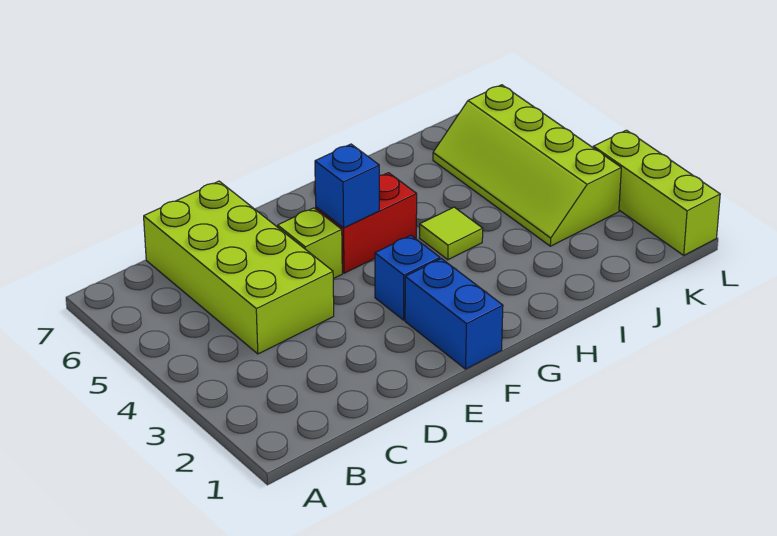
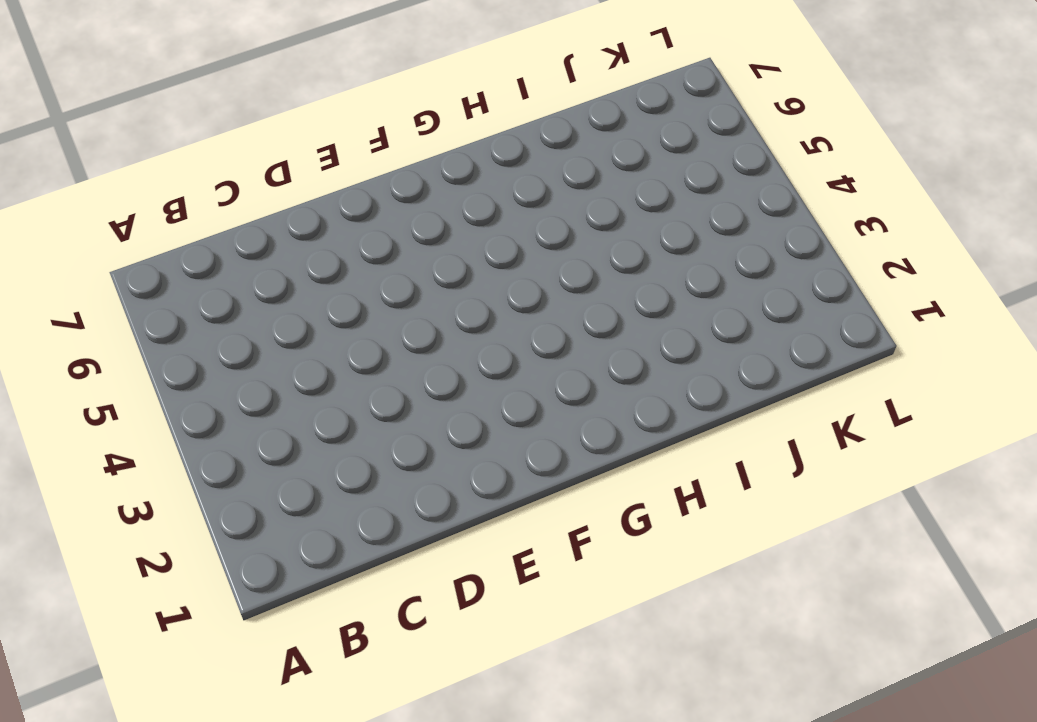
none -> lime 2x4 brick [144,181,334,354]
none -> lime 1x1 brick [278,208,342,279]

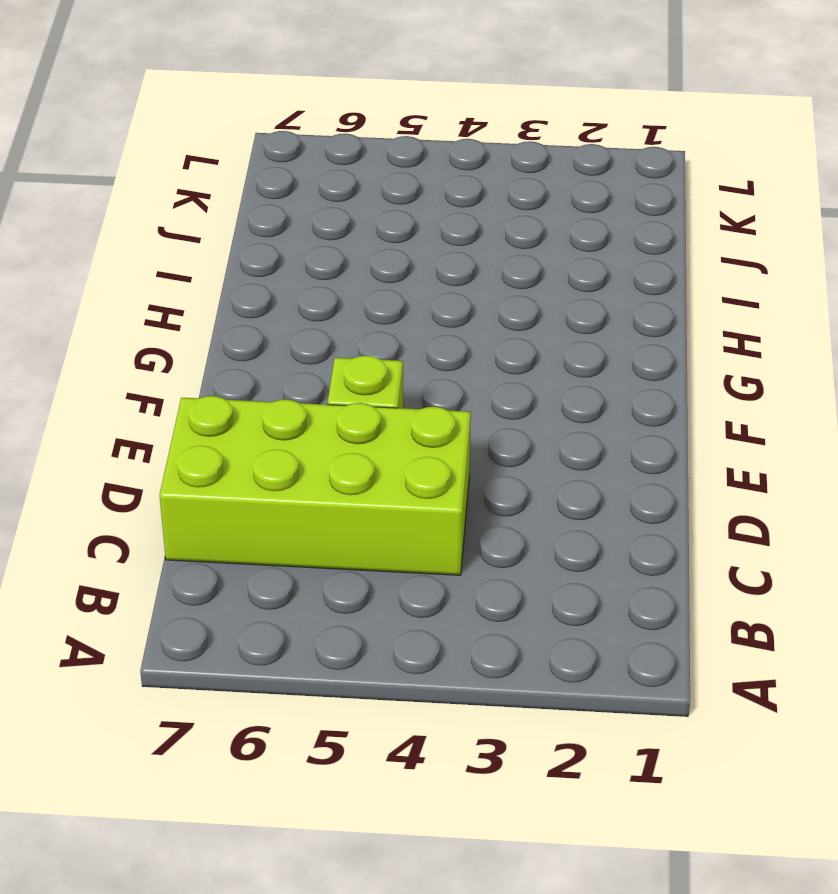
none -> blue 1x2 brick [405,259,503,369]
none -> blue 1x1 brick [375,235,440,320]

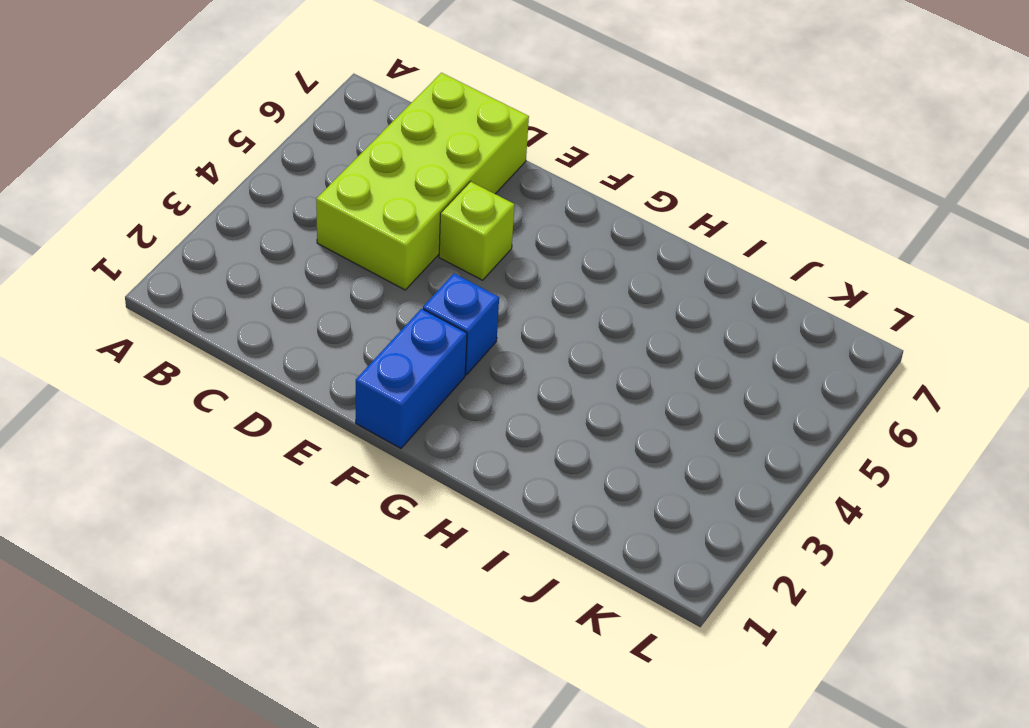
none -> red 1x2 brick [316,173,417,273]
none -> lime 1x1 tile [420,207,483,260]

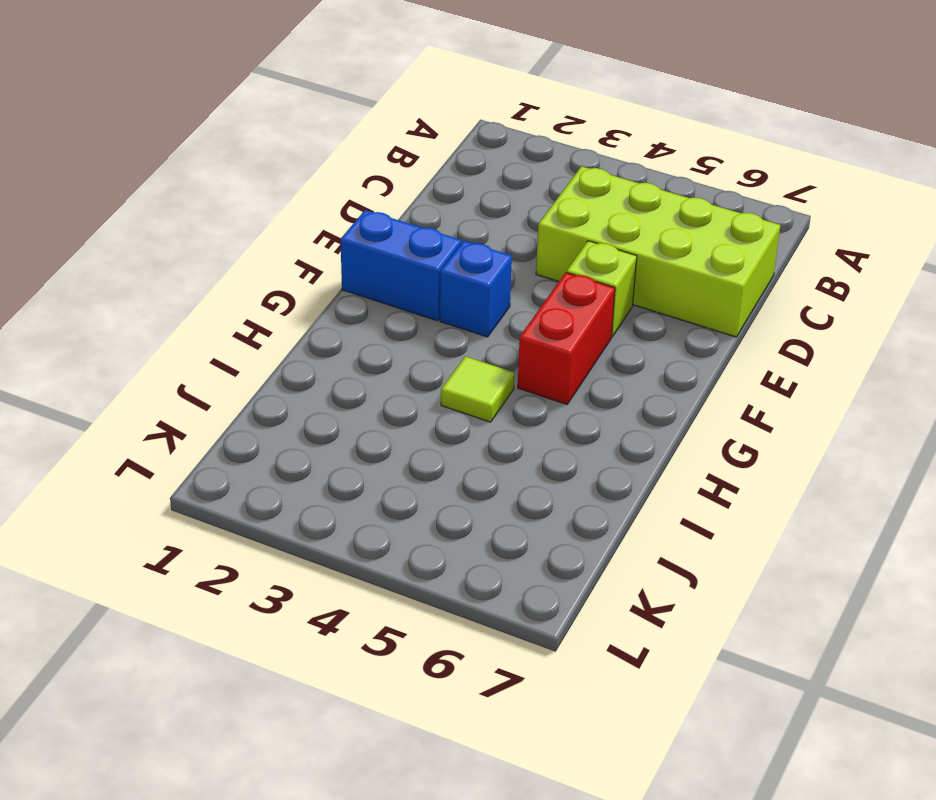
none -> lime 2x4 slope [433,85,621,246]
none -> lime 1x3 brick [593,130,720,255]

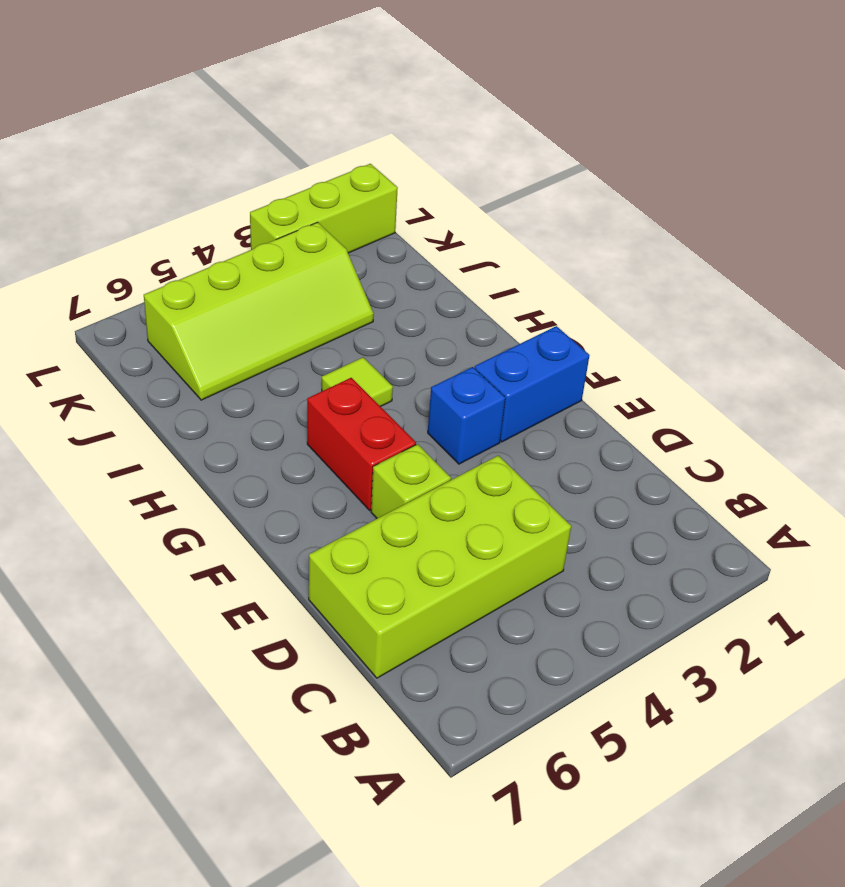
none -> blue 1x1 brick [315,144,379,228]

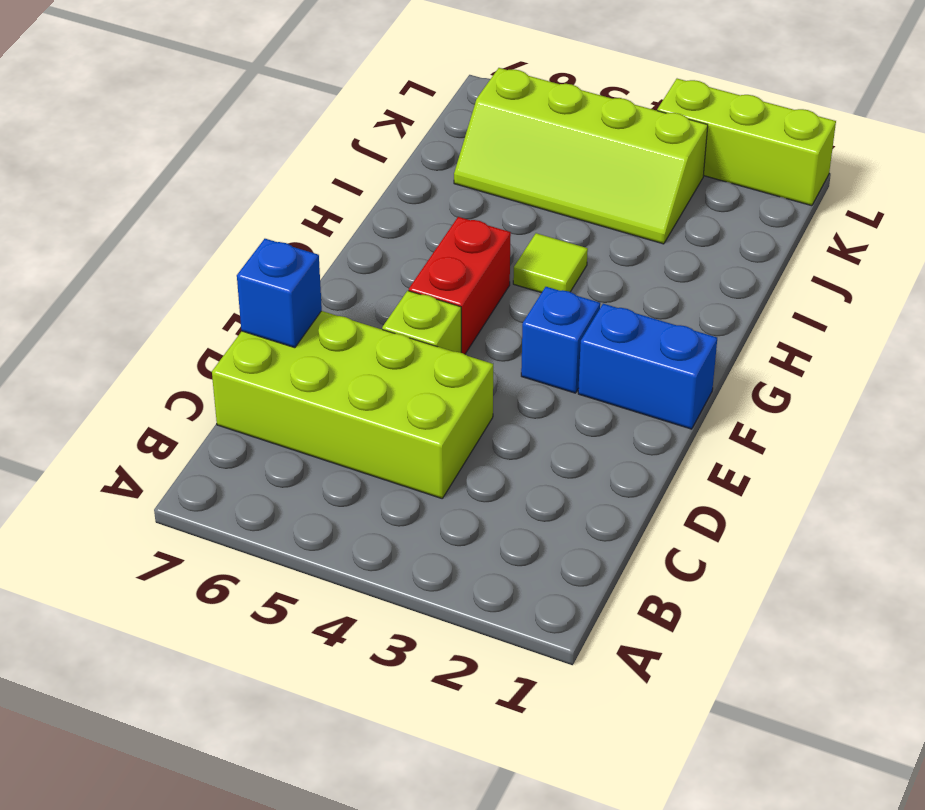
blue 1x1 brick [237,239,322,348] -> blue 1x1 brick moved to [315,144,379,228]

